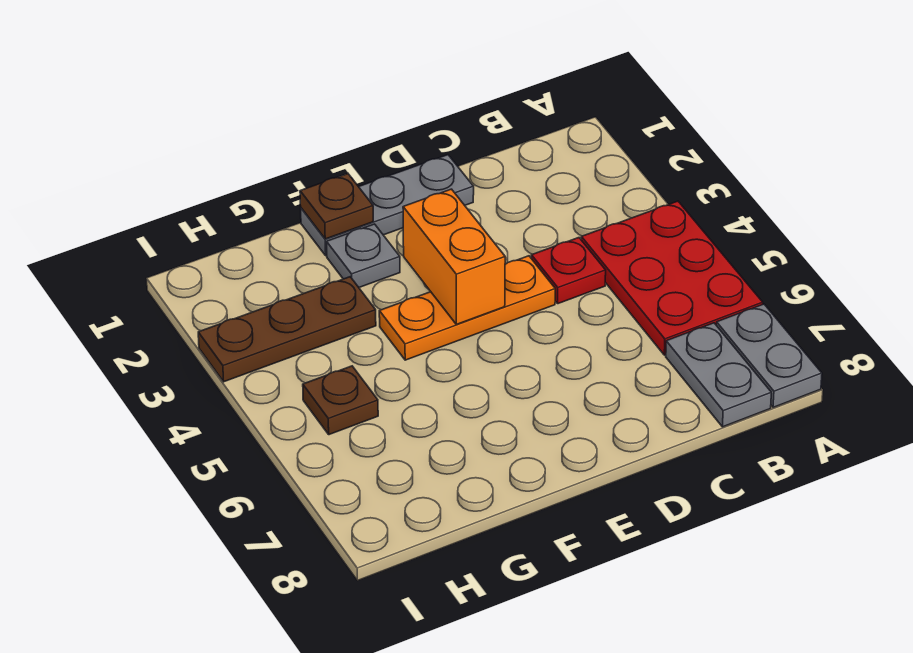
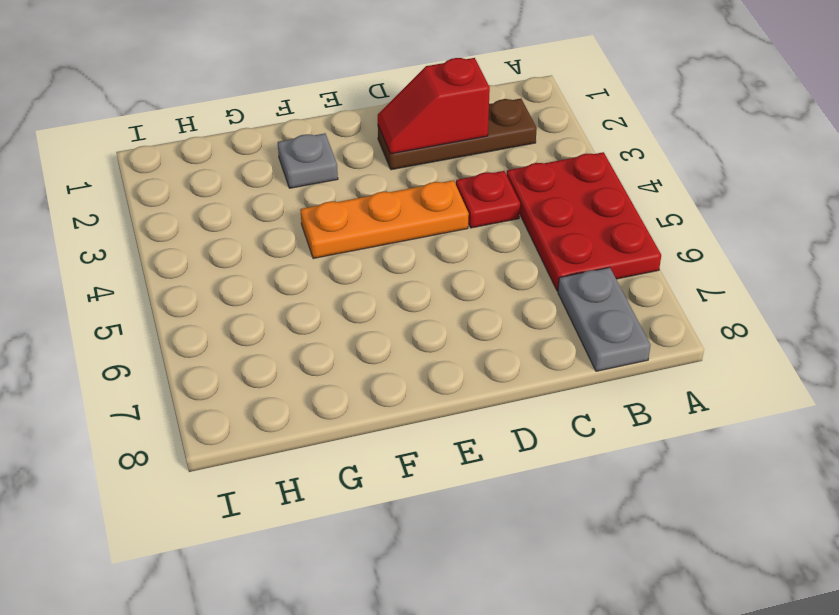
brown 1x3 plate [378,99,537,170] -> brown 1x3 plate moved to [198,277,376,382]
red 1x2 slope [378,58,490,154] -> none
none -> grey 1x2 plate [716,304,822,407]
none -> grey 1x3 plate [301,155,474,256]

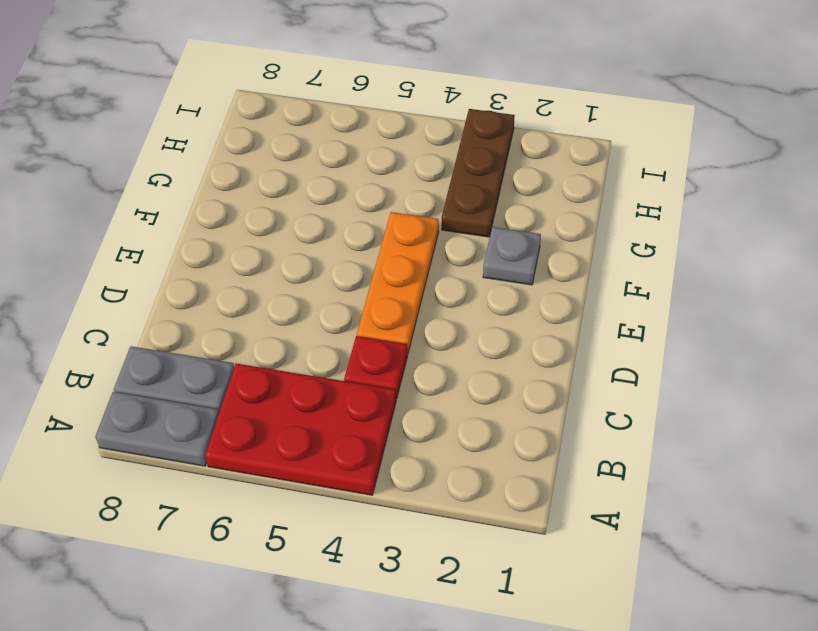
none -> grey 1x3 plate [301,155,474,256]
none -> brown 1x1 plate [303,366,378,435]

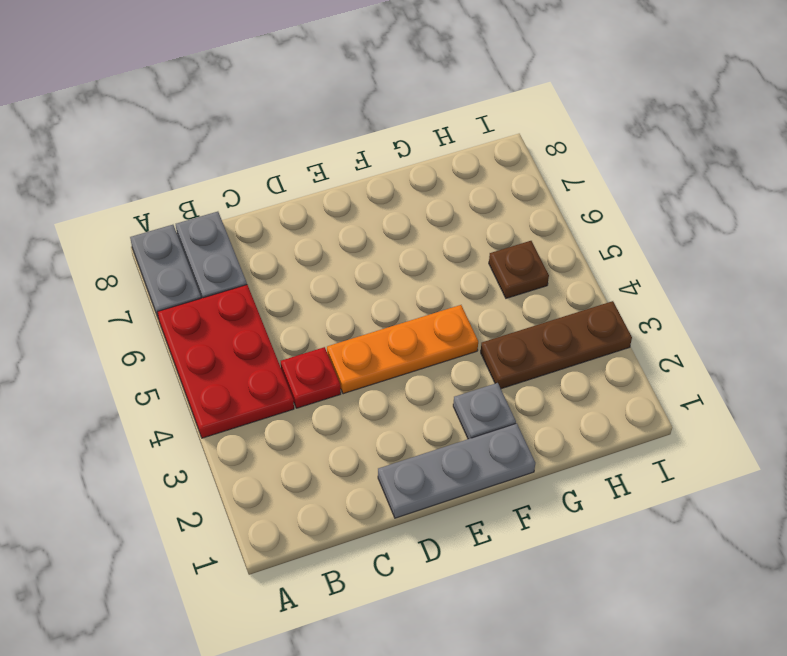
none -> orange 1x2 brick [403,189,505,324]
none -> brown 1x1 plate [300,174,373,239]

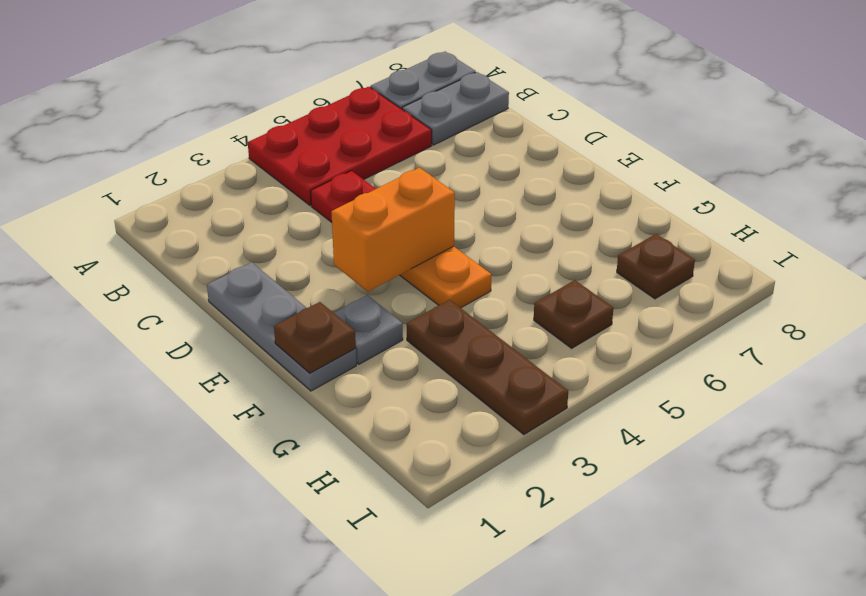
brown 1x1 plate [617,234,695,299] -> none

